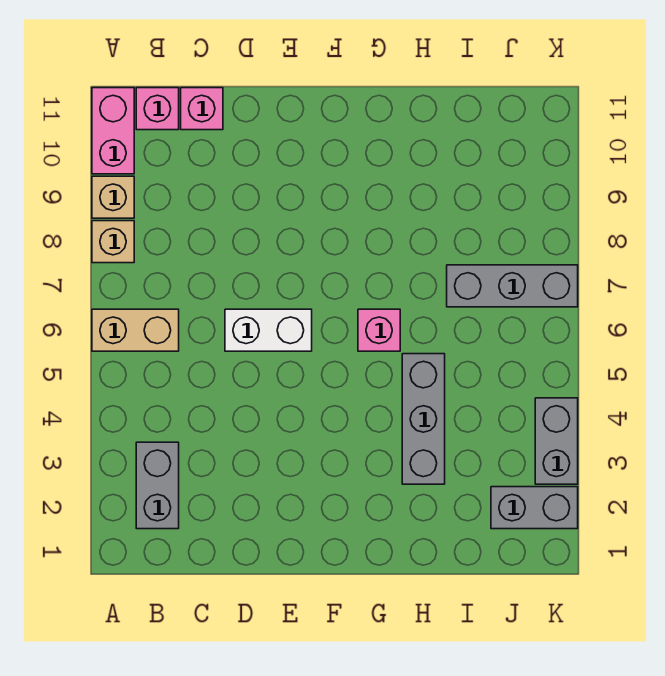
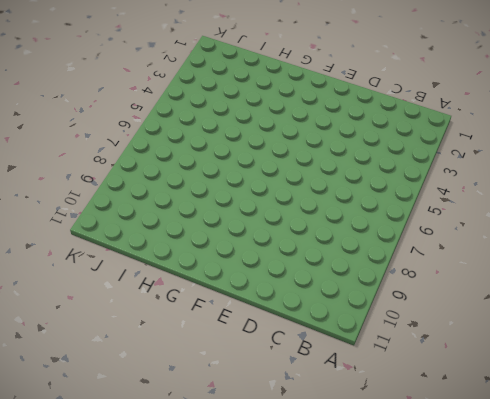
none -> tan 1x2 brick [92,309,179,351]
none -> tan 1x1 brick [92,221,134,263]
none -> tan 1x1 brick [92,176,134,218]

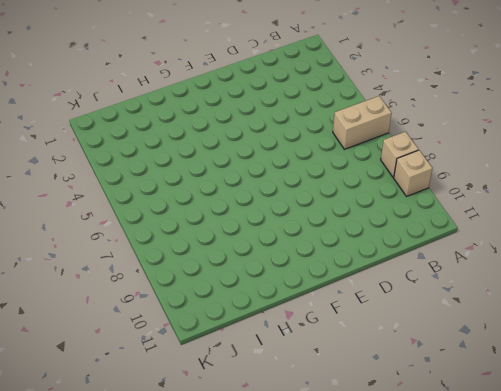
none -> pink 1x2 brick [92,88,134,174]
none -> grey 1x2 brick [136,442,179,529]
none -> pink 1x1 brick [136,88,179,130]

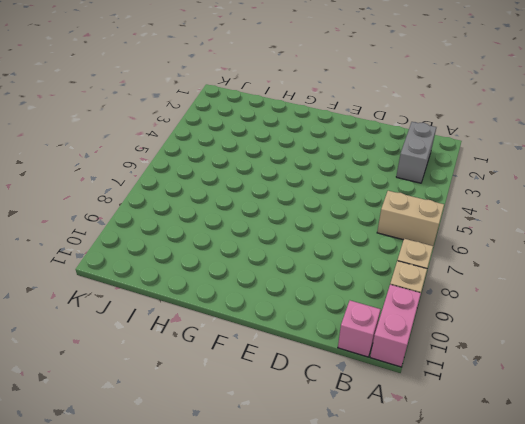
none -> pink 1x1 brick [181,88,223,130]
none -> white 1x2 brick [225,309,312,351]
none -> pink 1x1 brick [358,309,400,351]

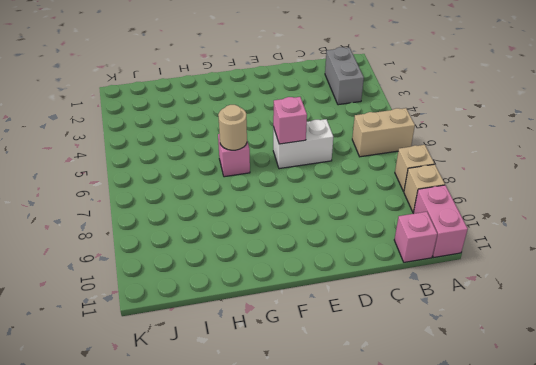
pink 1x1 brick [273,97,307,144] -> pink 1x1 brick moved to [181,88,223,130]
tan 1x1 round brick [218,105,247,150] -> none
none -> grey 1x3 brick [402,354,445,484]
none -> grey 1x3 brick [447,265,578,307]
none -> grey 1x2 brick [491,487,578,529]

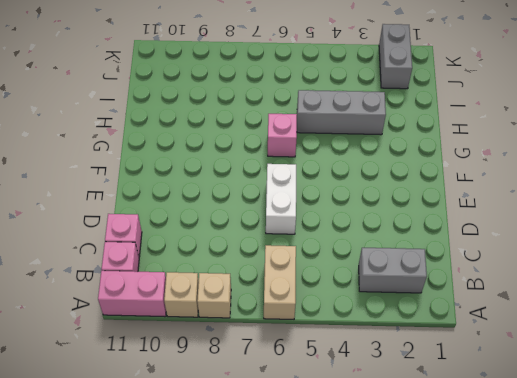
none -> grey 1x3 brick [447,265,578,307]
none -> grey 1x2 brick [535,398,578,484]

